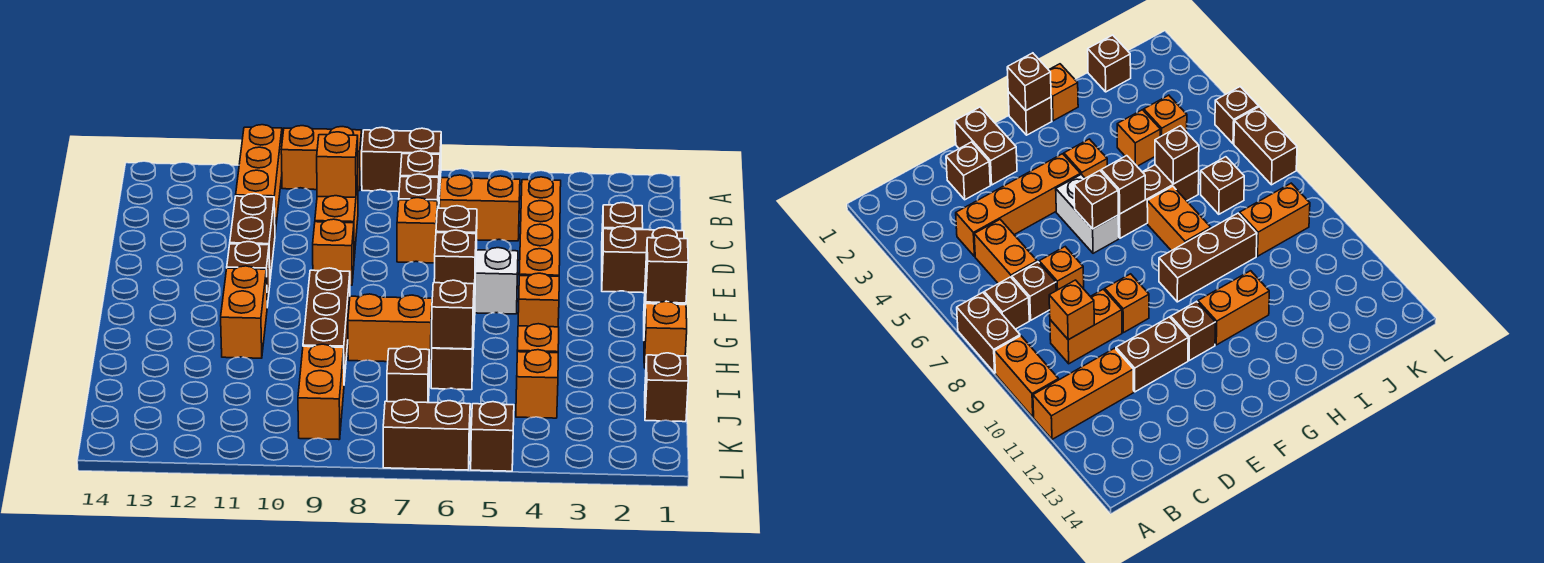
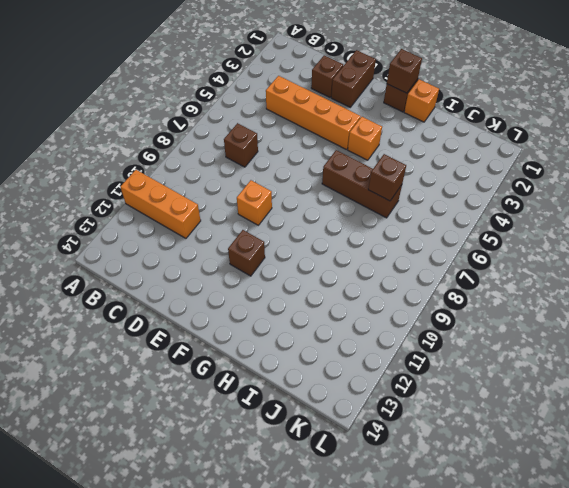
none -> brown 1x2 brick [362,127,441,192]
none -> orange 1x2 brick [281,126,362,191]
none -> brown 1x1 brick [400,151,440,198]
none -> orange 1x2 brick [439,175,520,241]

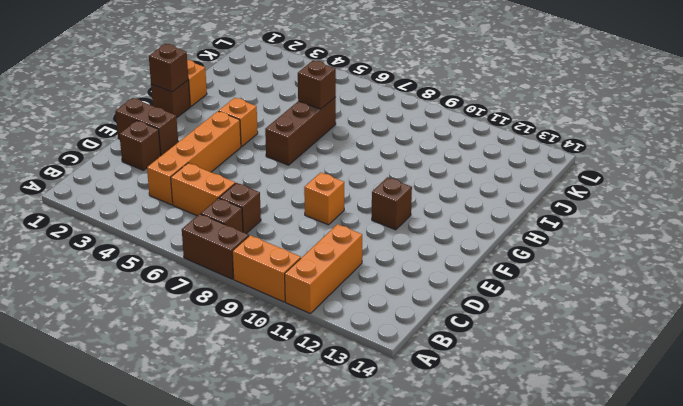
none -> orange 1x2 brick [315,179,358,257]
none -> orange 1x1 brick [397,198,438,263]
none -> brown 1x2 brick [230,194,275,279]
none -> white 1x2 brick [475,248,518,314]

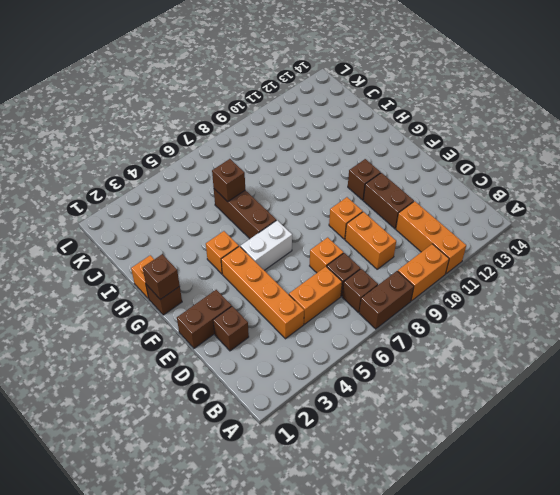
none -> brown 1x3 brick [303,268,350,381]
none -> orange 1x2 brick [221,266,267,358]
none -> orange 1x2 brick [348,294,432,363]
none -> orange 1x1 brick [517,324,559,353]

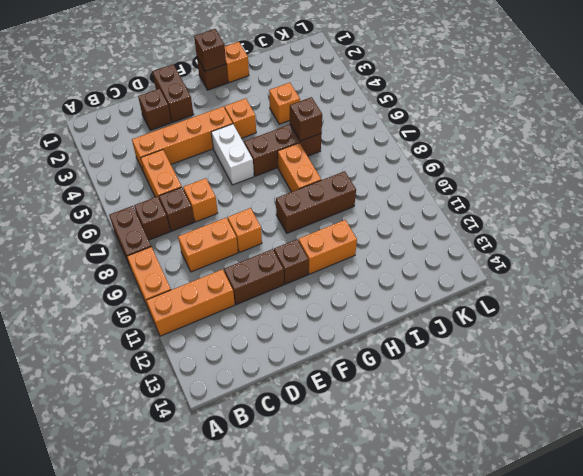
none -> brown 1x1 brick [645,353,688,422]
none -> orange 1x1 brick [516,350,558,418]
none -> brown 1x1 brick [387,346,429,403]
none -> orange 1x2 brick [298,344,344,440]

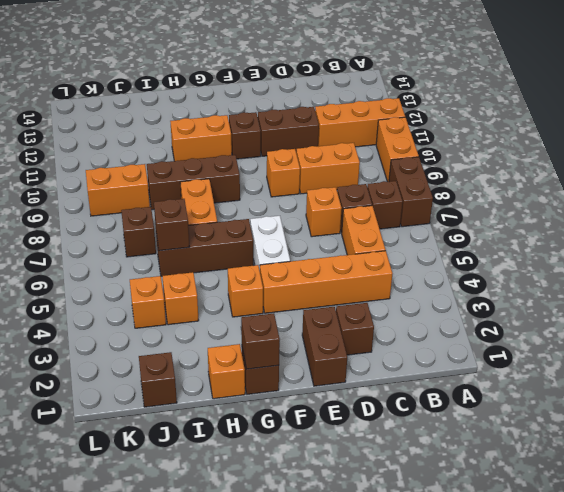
none -> brown 1x1 brick [471,402,514,471]
none -> brown 1x2 brick [383,399,470,470]
none -> orange 1x1 brick [317,132,358,197]
none -> brown 1x1 brick [436,206,477,249]

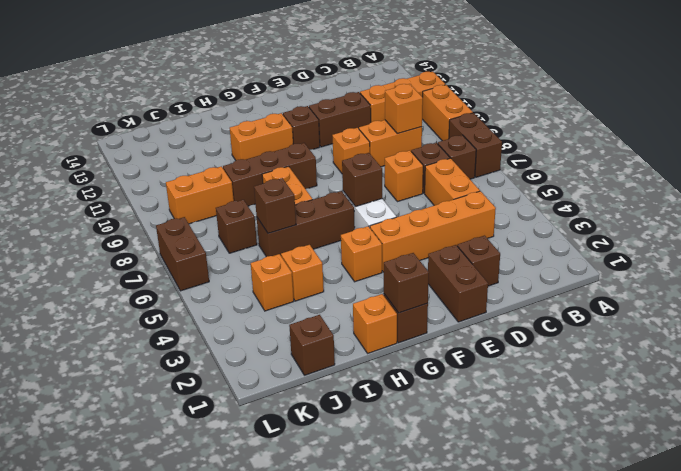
none -> brown 1x1 brick [471,402,514,471]
none -> brown 1x1 brick [434,230,476,298]

